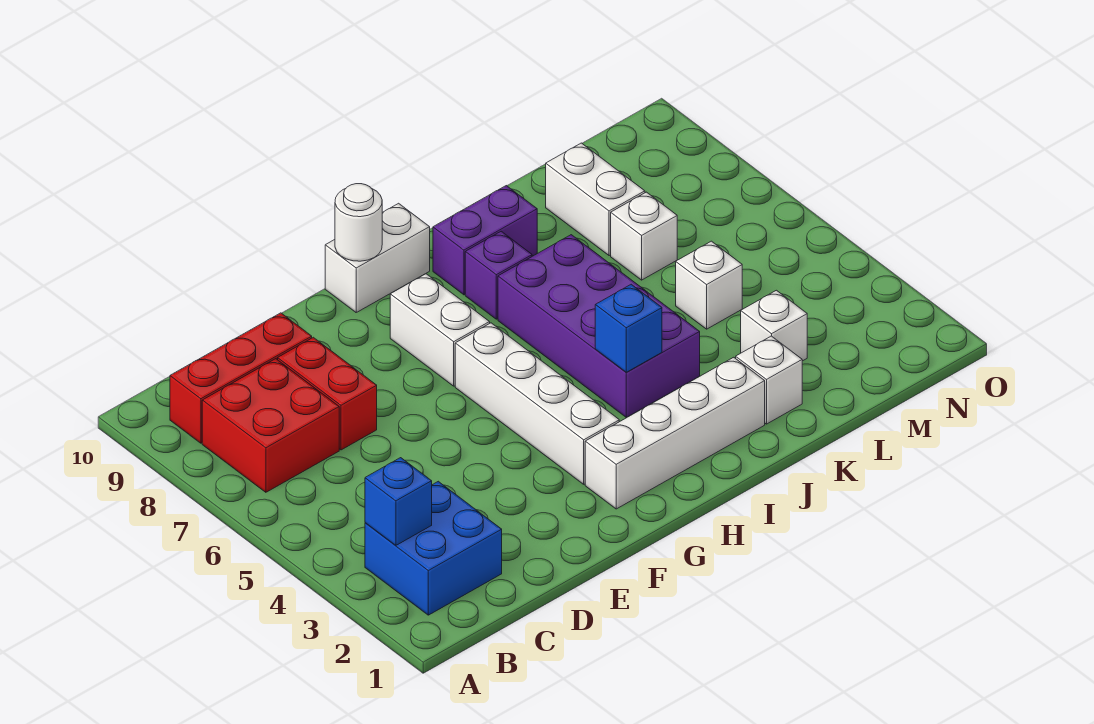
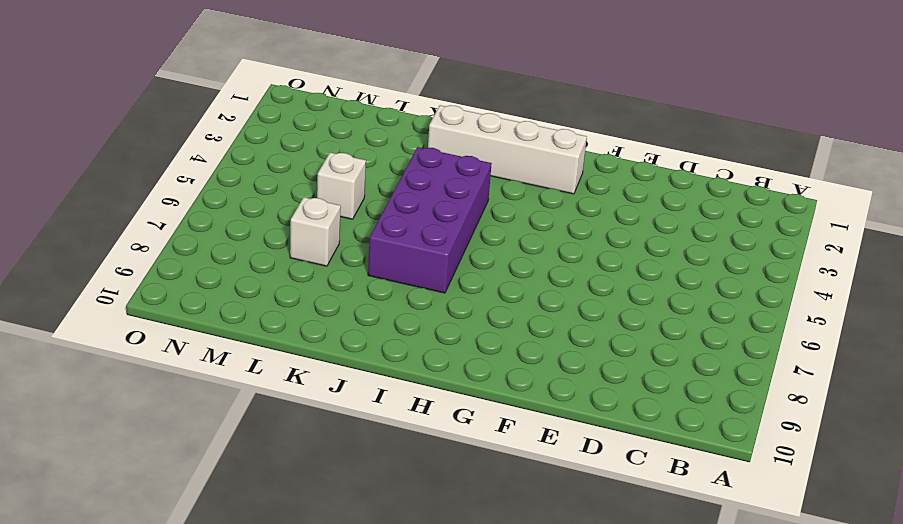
none -> blue 2x2 brick [365,481,502,615]
none -> red 2x2 brick [202,359,339,492]
none -> red 1x3 brick [170,313,312,443]

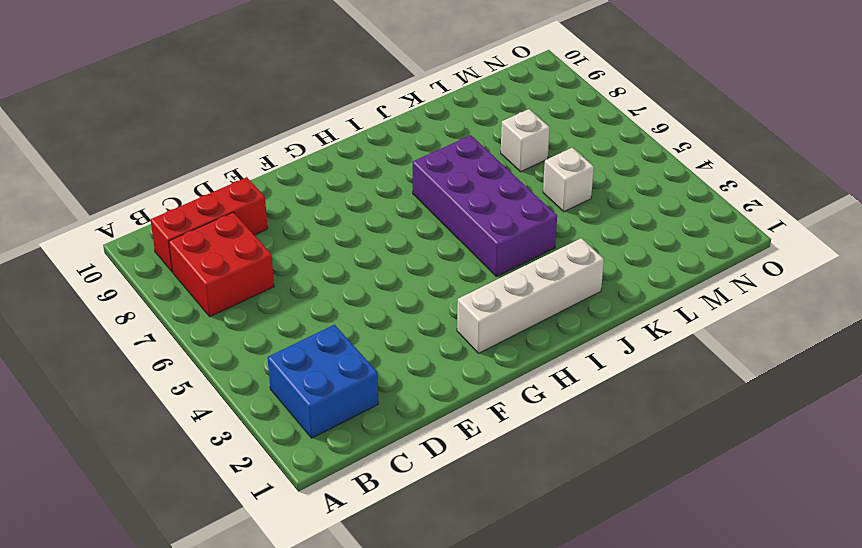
none -> red 1x2 brick [278,337,377,450]
none -> white 1x4 brick [455,323,619,484]
none -> white 1x2 brick [390,274,490,386]

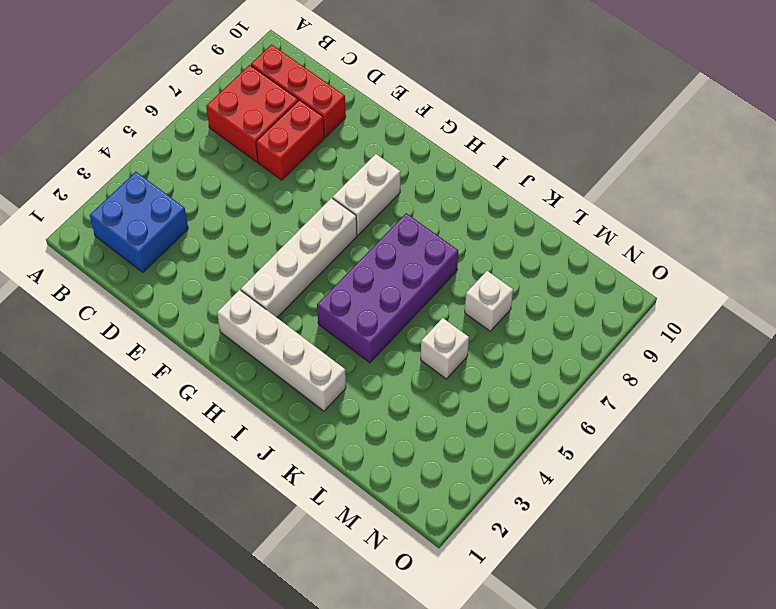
none -> white 1x2 brick [325,203,430,312]
none -> purple 1x1 brick [465,231,532,319]
none -> purple 1x2 brick [433,186,537,295]

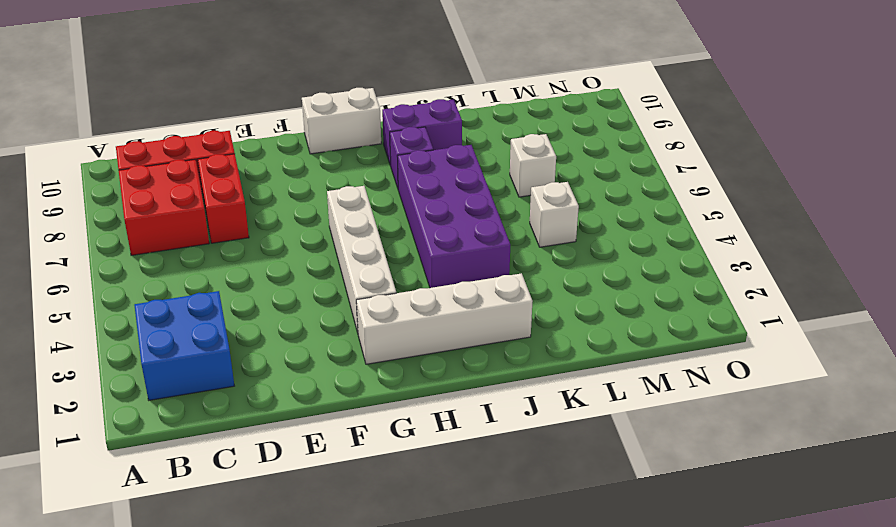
none -> white 1x2 brick [390,274,490,386]
none -> white 1x1 brick [736,336,802,424]
none -> white 1x1 brick [741,290,807,361]

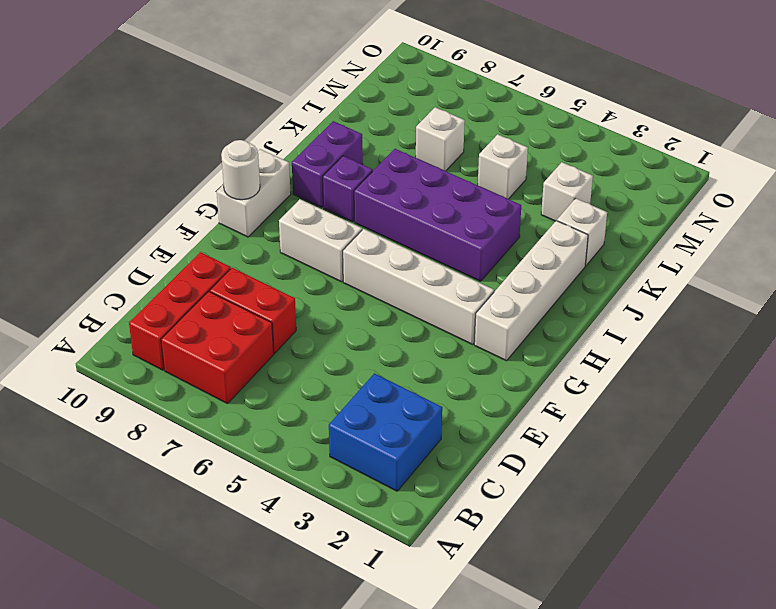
none -> white 1x2 brick [546,143,645,256]
none -> blue 1x1 brick [365,458,432,545]
none -> blue 1x1 brick [595,284,662,372]

